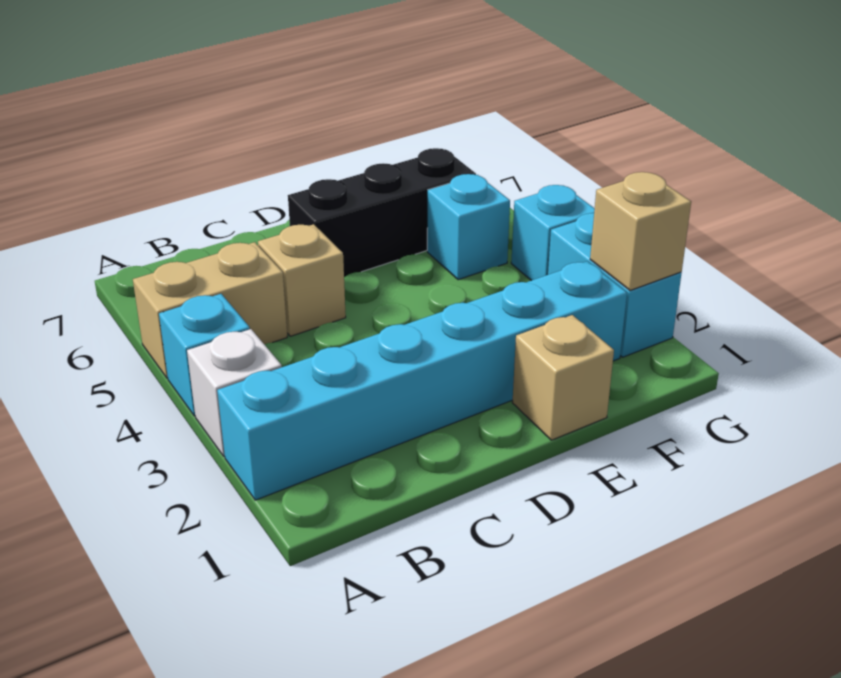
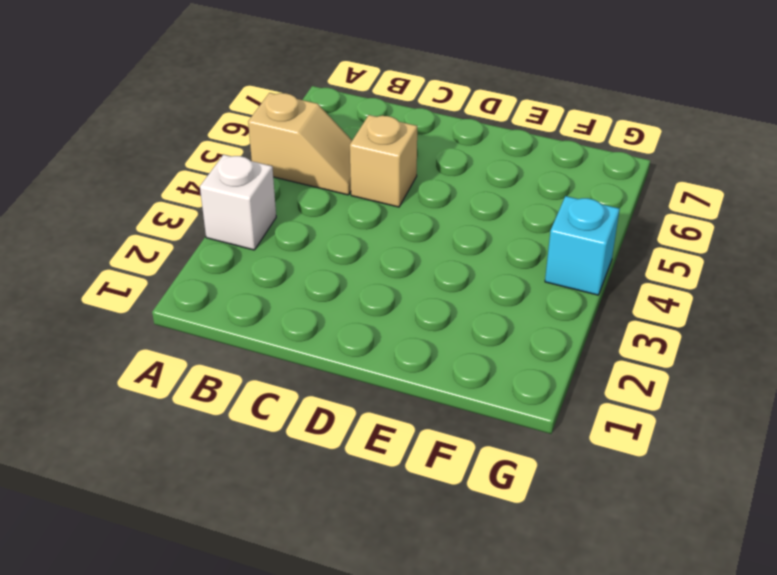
tan 1x2 slope [248,93,352,195] -> tan 1x2 brick [133,242,287,378]
none -> cyan 1x6 brick [217,261,627,500]
none -> cyan 1x1 brick [159,294,250,416]

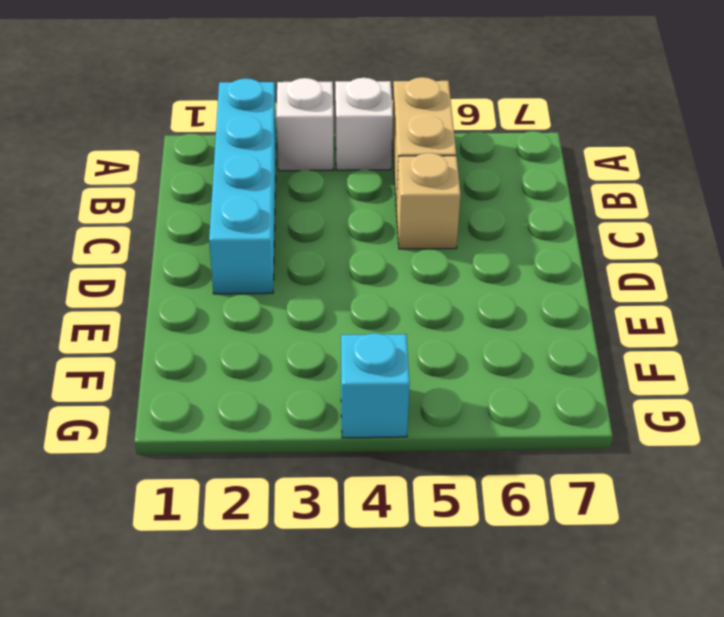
cyan 1x4 brick [209,78,276,294] -> cyan 1x6 brick [217,261,627,500]
white 1x1 brick [335,78,393,170] -> cyan 1x1 brick [159,294,250,416]
none -> black 1x3 brick [288,148,476,277]
none -> tan 1x1 brick [512,315,614,440]

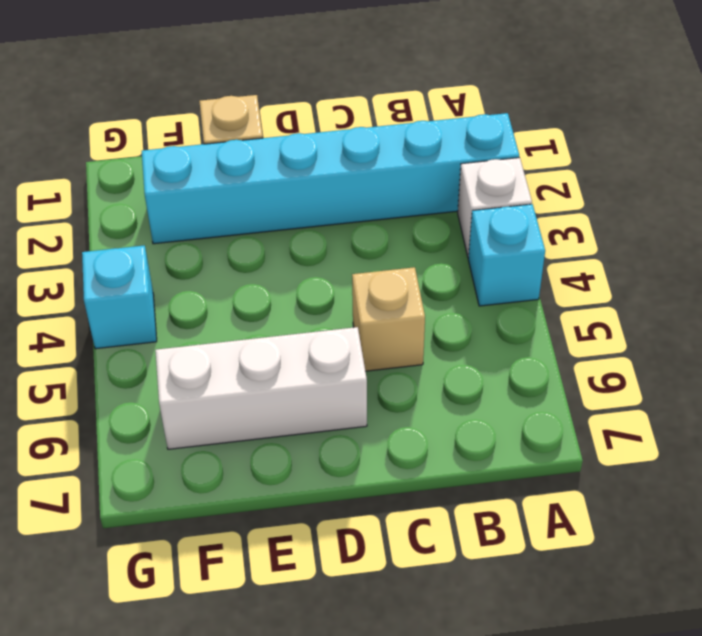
white 1x3 brick [155,327,367,449] -> black 1x3 brick [288,148,476,277]
none -> tan 1x2 brick [133,242,287,378]
none -> cyan 1x1 brick [427,174,510,280]

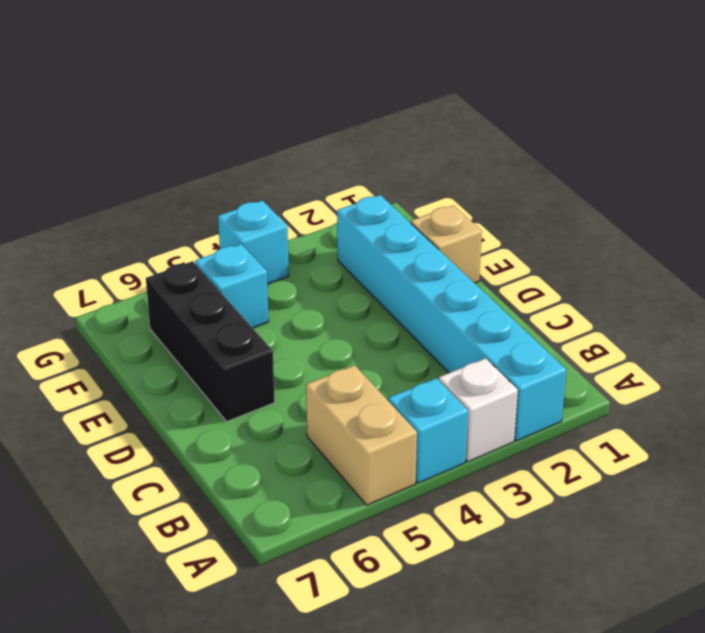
none -> tan 1x1 brick [258,224,346,336]
none -> cyan 1x2 brick [548,213,682,357]

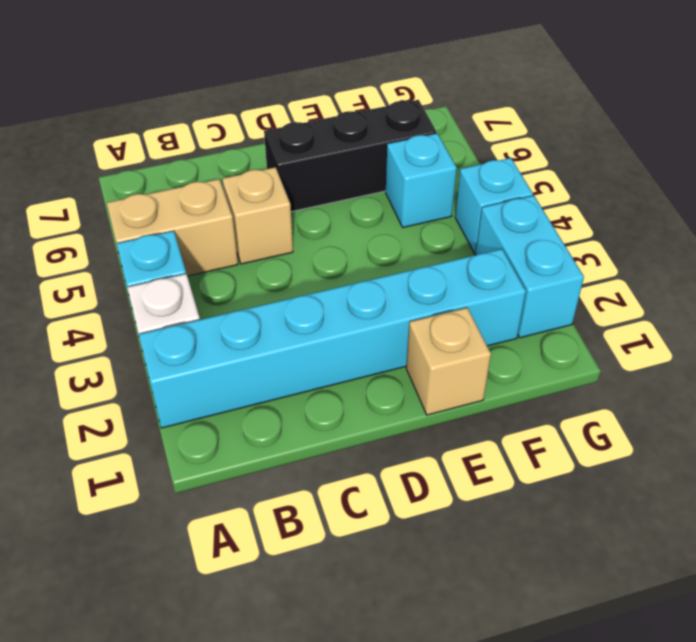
none -> tan 1x1 brick [590,172,691,291]

